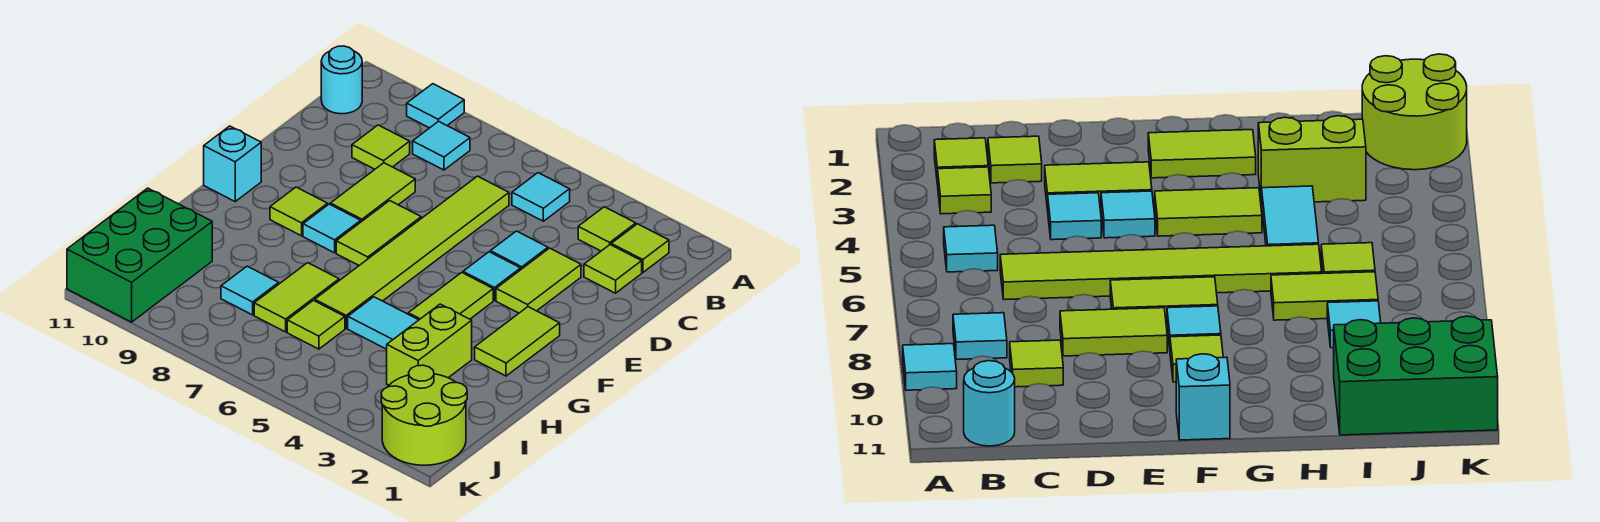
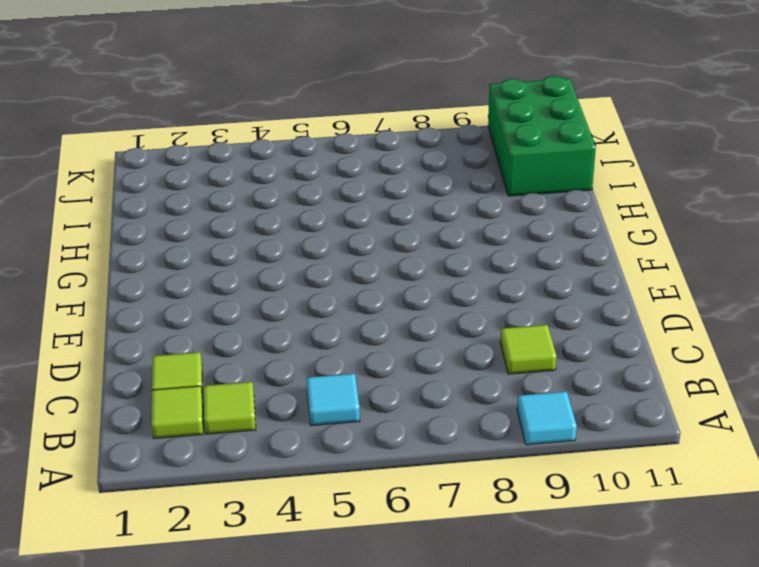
none -> cyan 1x1 tile [413,121,470,170]
none -> cyan 1x1 round brick [321,46,362,114]
none -> lime 1x6 tile [315,176,509,328]

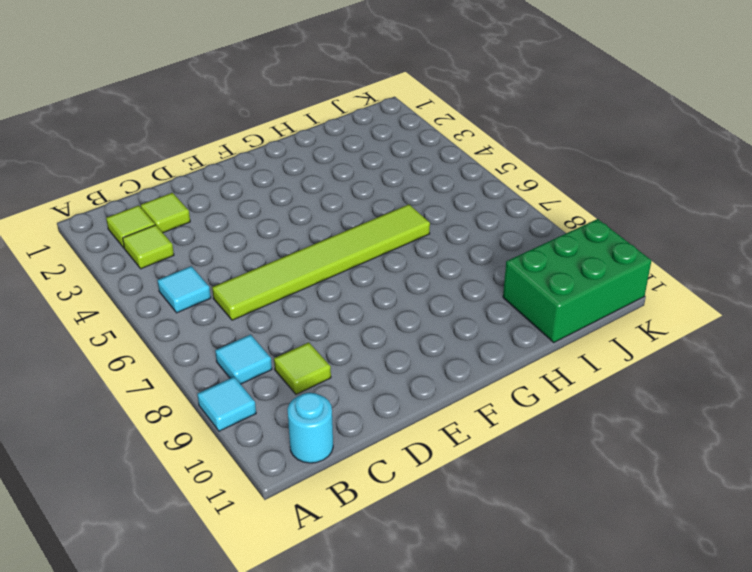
none -> lime 1x2 tile [496,248,581,313]
none -> cyan 1x1 tile [490,231,548,269]
none -> lime 1x2 tile [330,163,415,222]

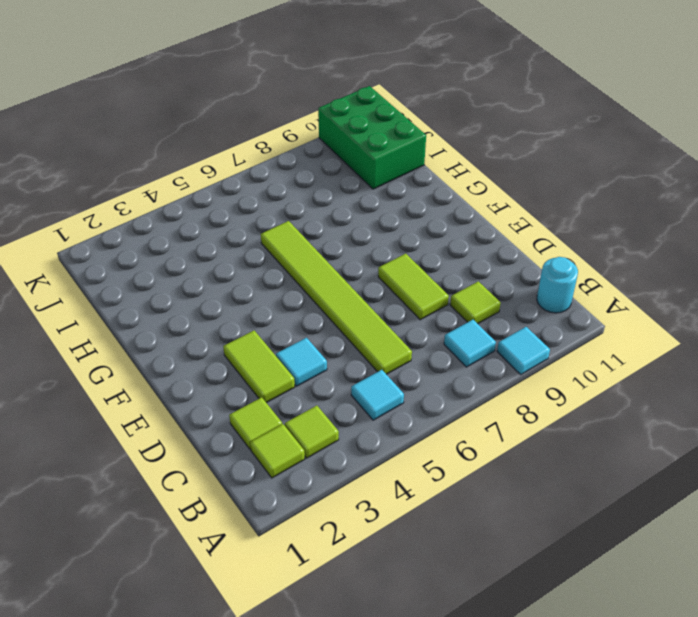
none -> cyan 1x1 tile [463,252,521,300]
none -> lime 1x2 tile [336,201,421,265]
none -> lime 1x2 tile [475,307,560,376]

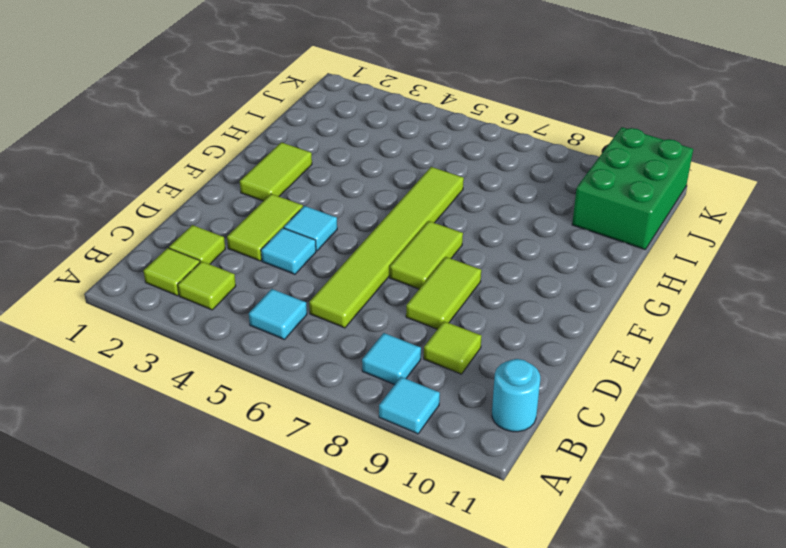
none -> lime 1x2 tile [408,273,493,320]
none -> cyan 1x1 tile [303,204,361,253]
none -> lime 1x1 tile [270,187,328,236]

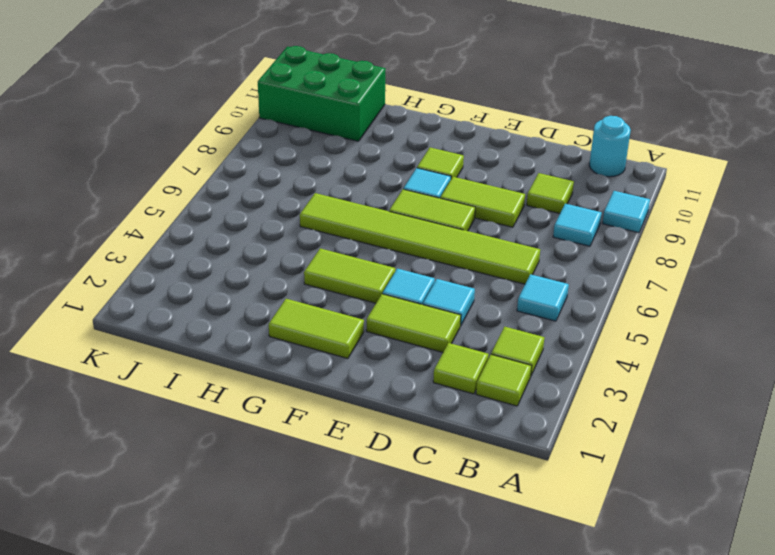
none -> cyan 1x1 brick [204,126,261,201]
none -> lime 1x2 brick [387,304,472,385]
none -> cyan 1x2 tile [348,297,418,349]

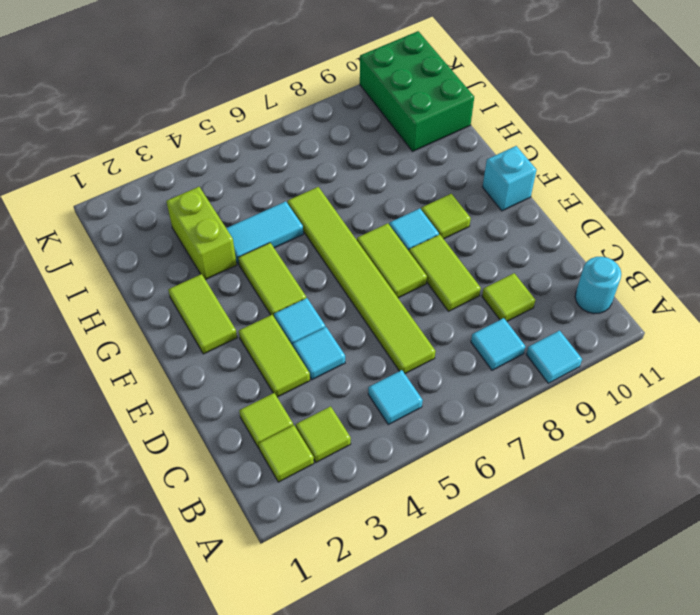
none -> lime 1x2 tile [254,263,339,332]
none -> lime 1x1 tile [287,300,345,349]
none -> cyan 1x1 tile [221,266,279,315]

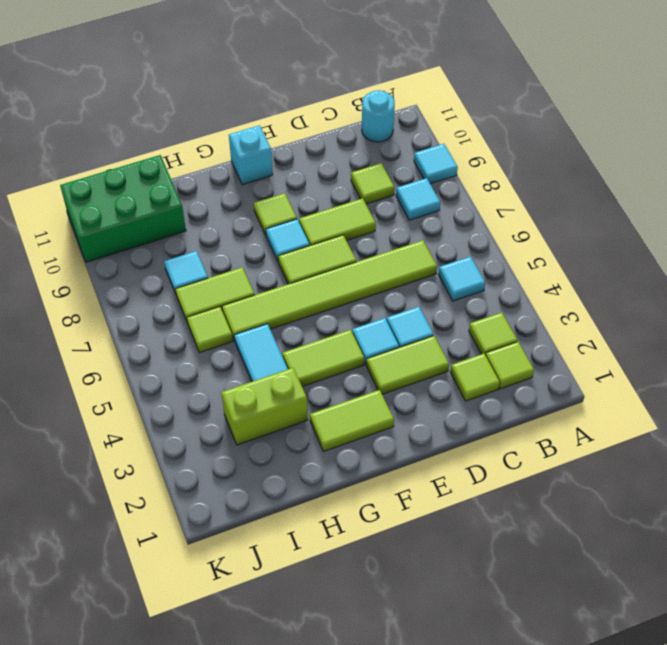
none -> lime 2x2 round brick [381,365,467,465]

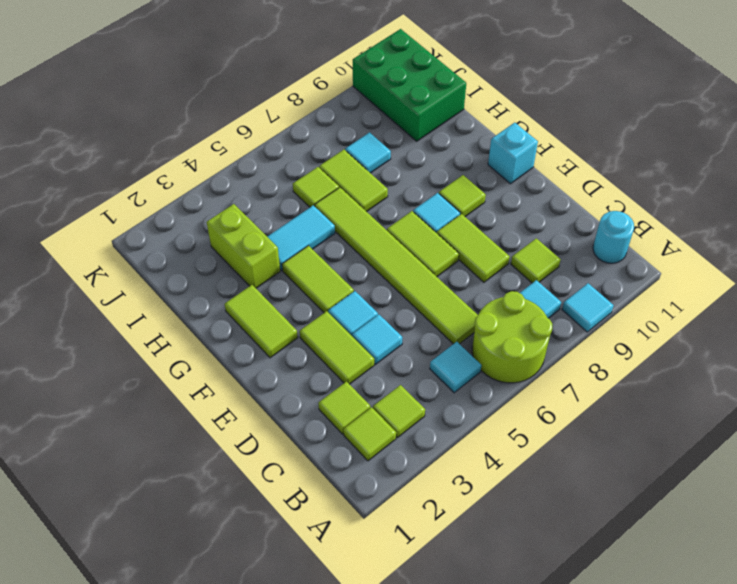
lime 2x2 round brick [472,291,552,383] -> lime 2x2 round brick moved to [381,365,467,465]

